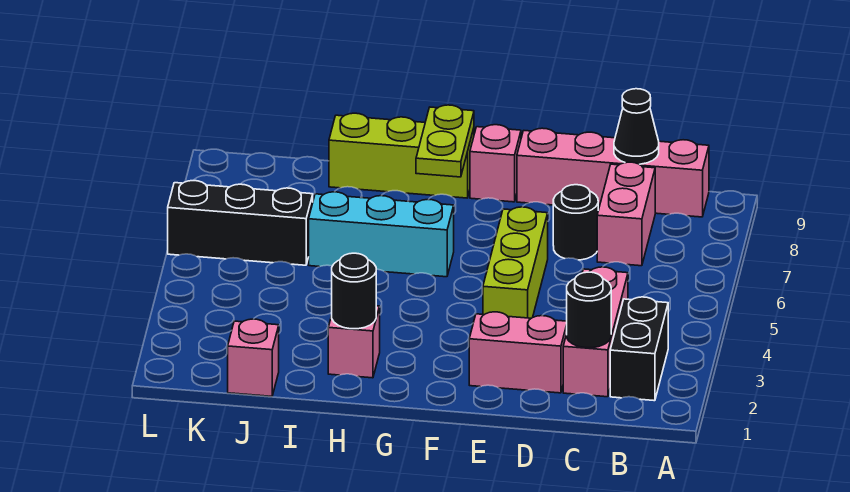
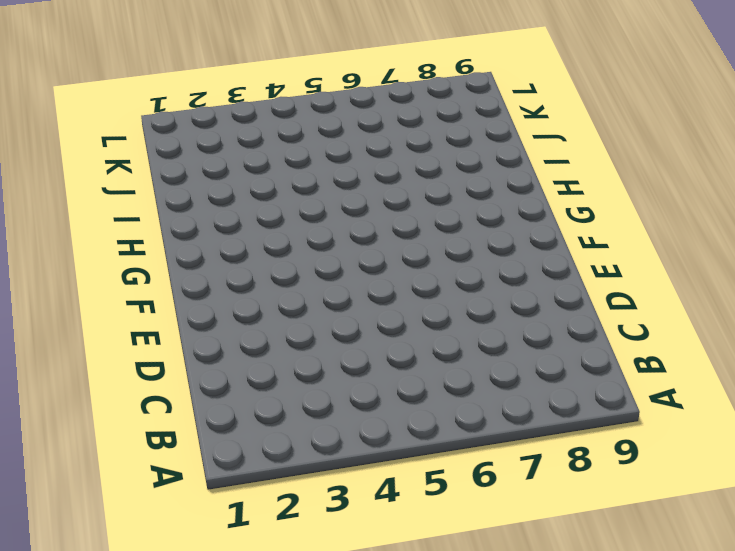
none -> black 1x2 brick [610,297,668,401]
none -> pink 1x4 brick [517,128,709,217]
none -> pink 1x3 brick [563,267,628,397]

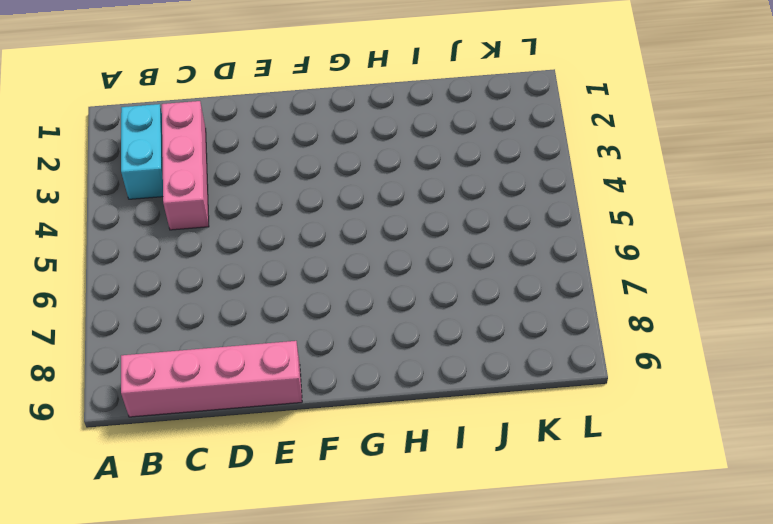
cyan 1x2 brick [121,104,163,199] -> black 1x2 brick [610,297,668,401]
none -> pink 1x2 brick [597,162,655,266]
none -> pink 1x2 brick [469,312,567,393]
none -> black 1x1 round brick [553,185,598,260]

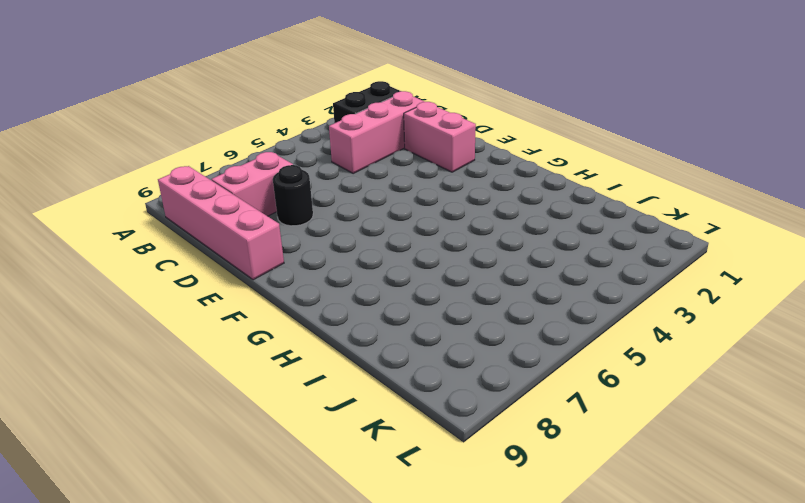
none -> lime 1x3 brick [483,207,548,318]
none -> pink 1x1 brick [470,125,521,202]
none -> cyan 1x3 brick [309,192,454,277]

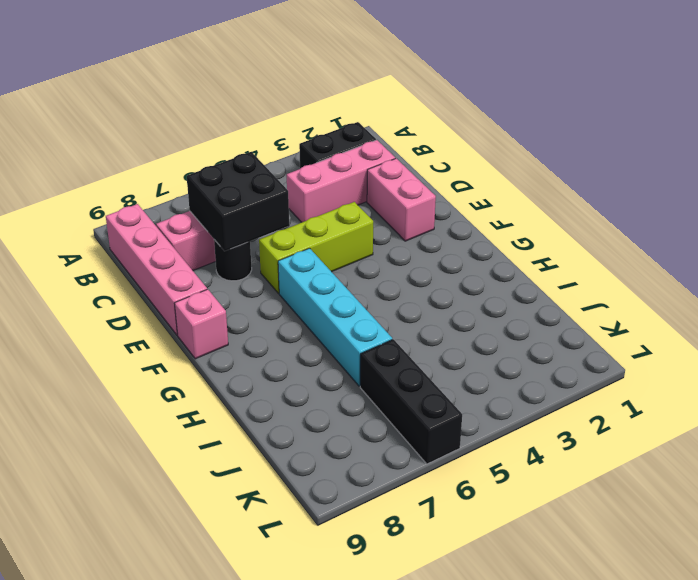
black 2x2 brick [187,152,289,251] -> none
cyan 1x4 brick [278,248,392,386] -> cyan 1x3 brick [309,192,454,277]
none -> lime 1x3 brick [329,113,474,198]
none -> pink 1x1 brick [328,306,380,378]
none -> pink 1x1 brick [228,319,279,396]

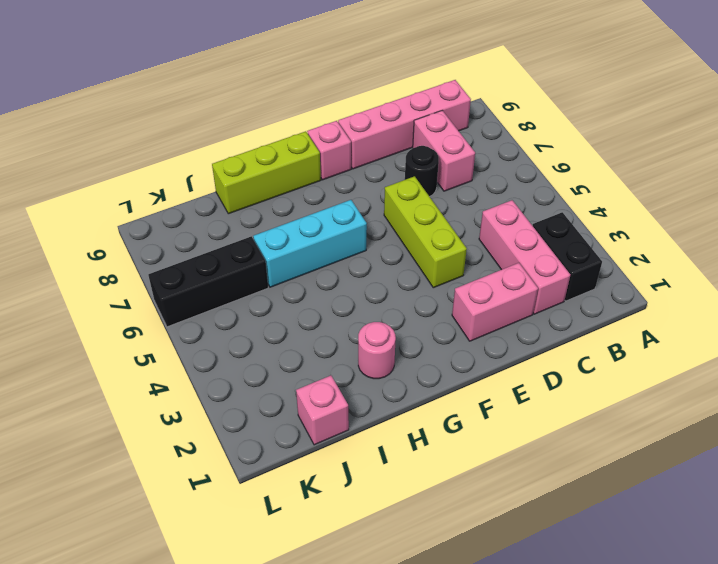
pink 1x1 round brick [358,322,396,379] -> pink 1x1 brick [328,306,380,378]
none -> black 1x1 round brick [567,272,611,348]
none -> black 1x1 cone [614,89,659,164]
none -> lime 1x2 plate [416,105,474,177]

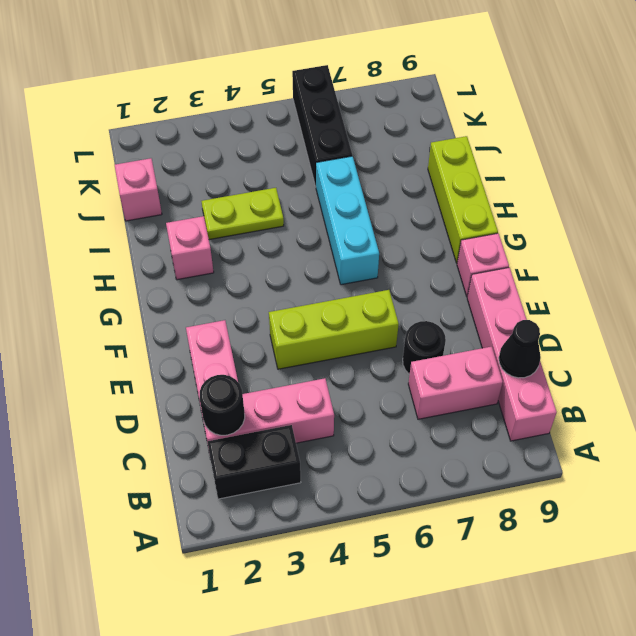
lime 1x2 plate [201,188,284,240] -> lime 1x2 plate moved to [416,105,474,177]
none -> black 1x1 round brick [332,253,376,329]

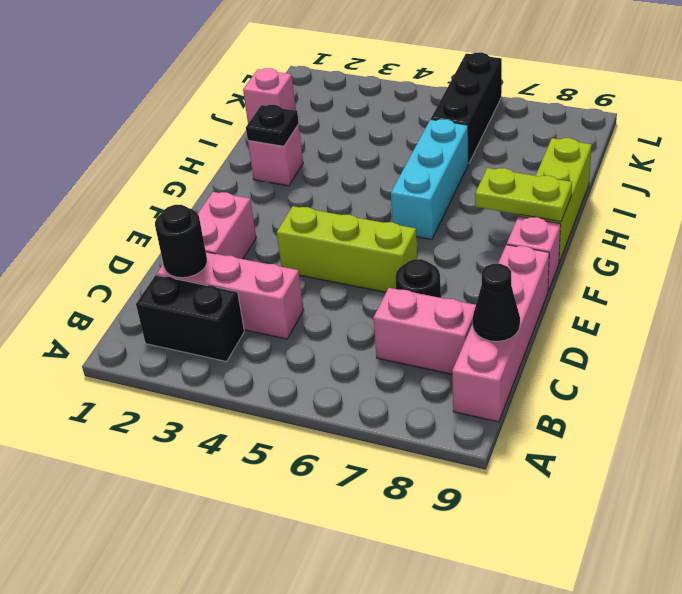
black 1x1 plate [246,105,299,146] -> black 1x1 round brick [332,253,376,329]

